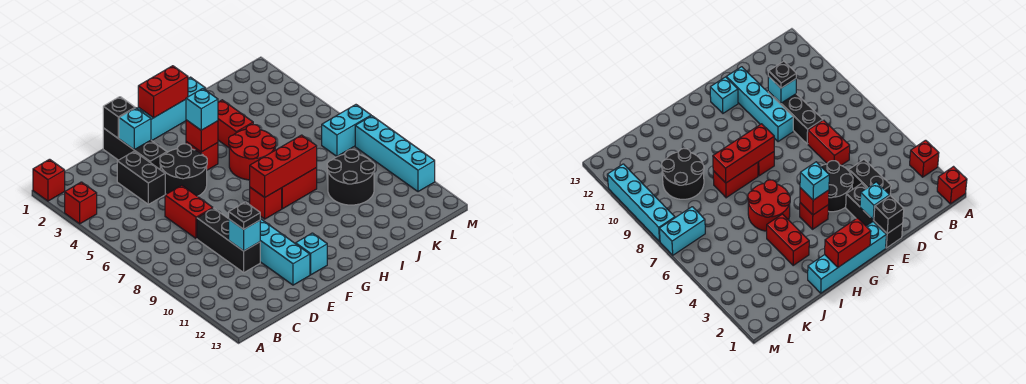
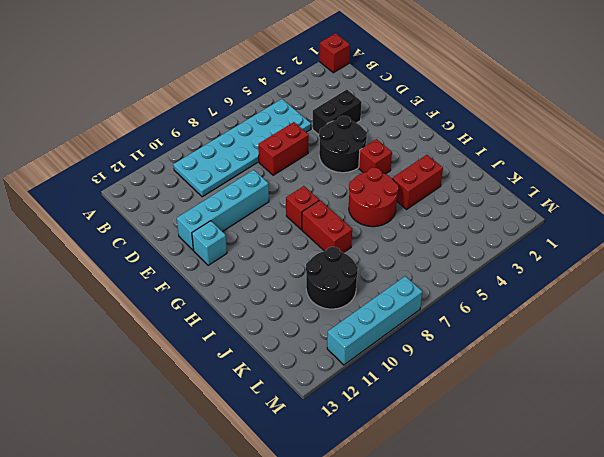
cyan 2x6 plate [173,99,311,197] -> none
none -> red 1x1 brick [65,182,97,224]
none -> black 1x3 brick [197,208,260,272]
none -> black 1x3 brick [103,128,167,169]

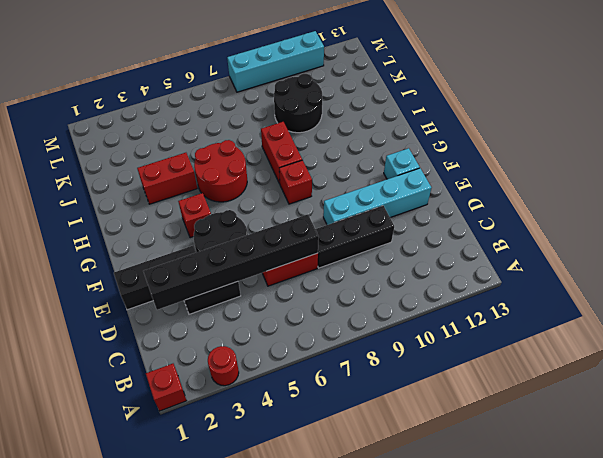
red 1x1 round brick [208,346,239,386] -> red 1x1 brick [65,182,97,224]
black 1x6 brick [143,215,319,310] -> none
none -> cyan 1x4 brick [137,77,206,141]
none -> cyan 1x2 brick [322,105,371,156]
none -> cyan 1x1 brick [229,219,260,251]

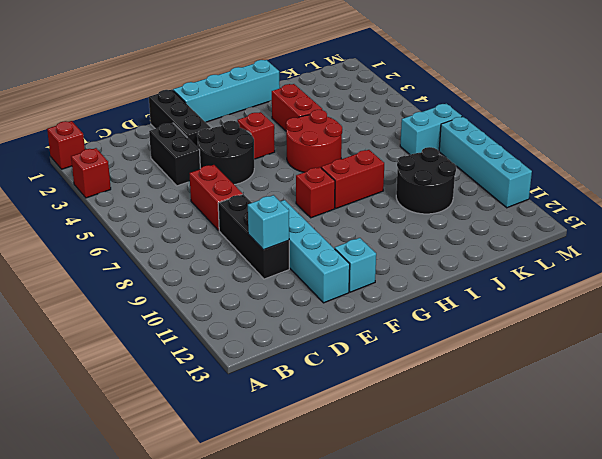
none -> black 1x1 brick [103,97,135,138]
none -> cyan 1x1 brick [119,108,151,150]
none -> red 1x2 brick [138,66,188,118]

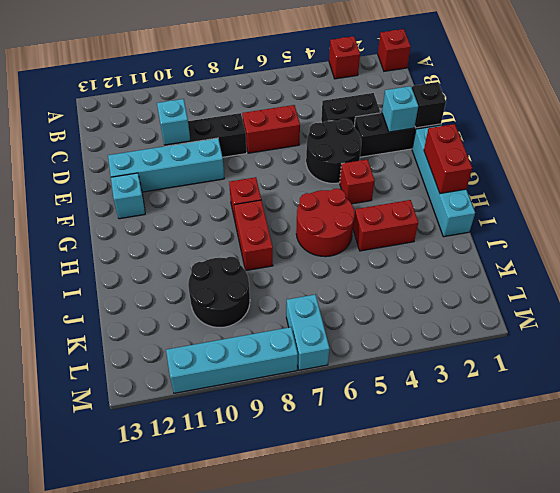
none -> red 1x1 brick [186,120,218,152]
none -> red 1x3 brick [250,135,317,197]
none -> black 1x1 plate [229,202,260,229]

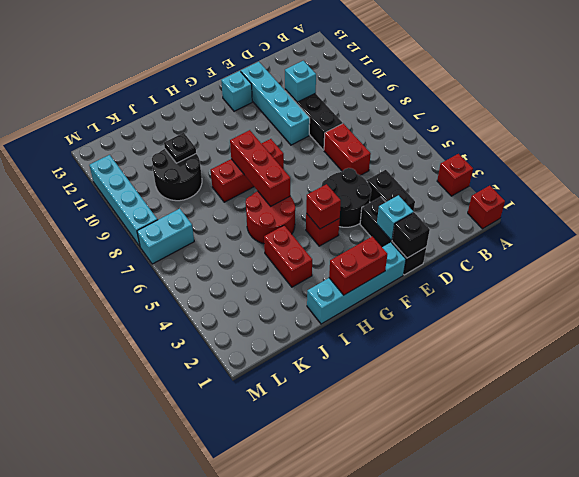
red 1x3 brick [230,130,290,206] -> red 1x3 brick turned to [250,135,317,197]
black 1x1 plate [164,133,196,163] -> black 1x1 plate moved to [229,202,260,229]
none -> cyan 1x1 brick [186,89,218,130]

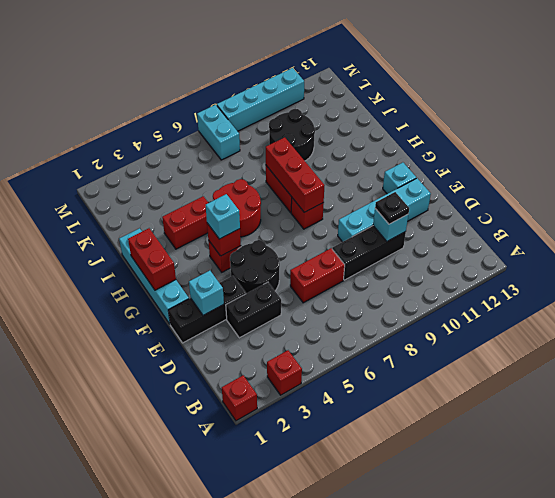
none -> black 1x1 brick [103,97,135,138]

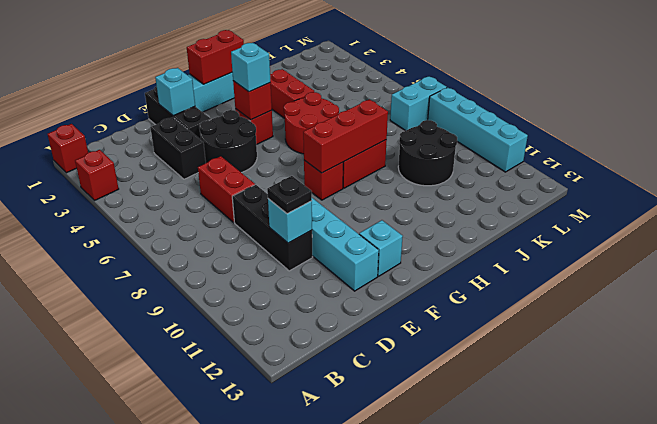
none -> black 1x1 brick [103,97,135,138]

